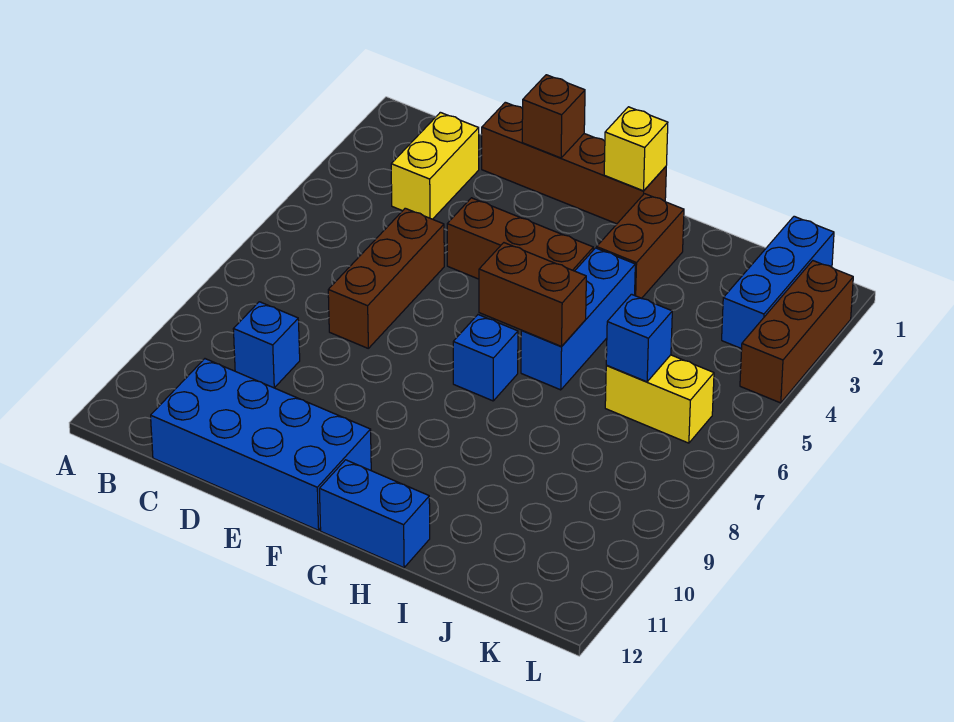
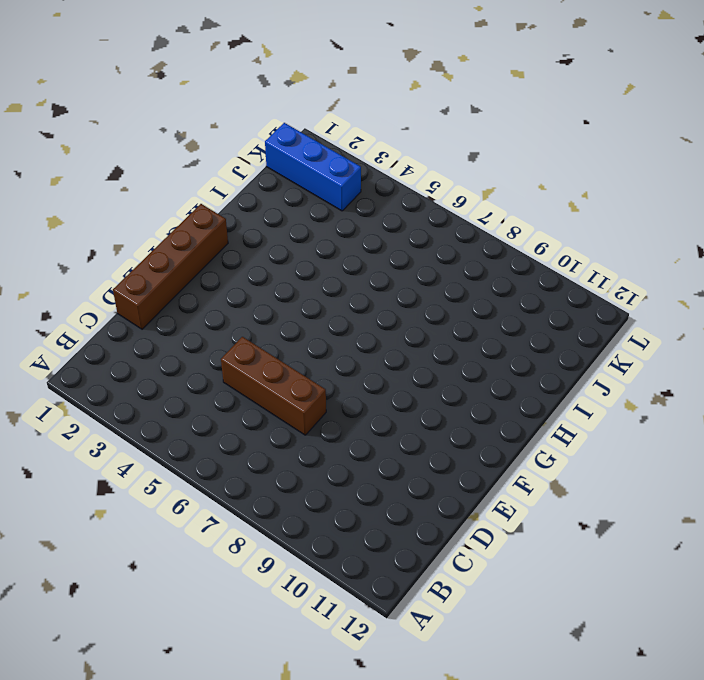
none -> yellow 1x2 brick [391,112,479,219]
none -> blue 1x1 brick [233,302,300,388]
none -> blue 2x4 brick [151,359,371,530]

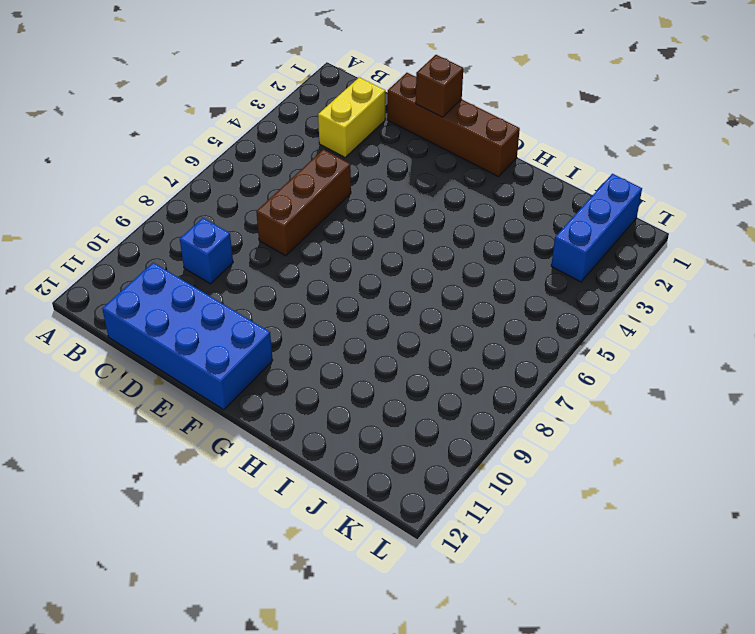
none -> brown 1x3 brick [447,198,593,279]
none -> blue 1x1 brick [453,315,518,401]
none -> blue 1x2 brick [319,460,430,568]

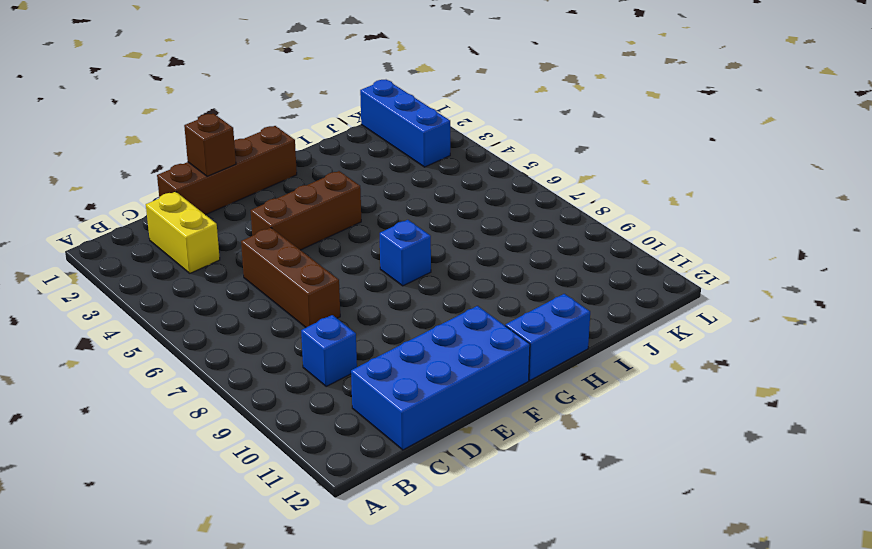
none -> brown 1x2 brick [597,194,684,298]
none -> blue 1x3 brick [521,248,635,390]
none -> yellow 1x2 brick [605,355,714,443]

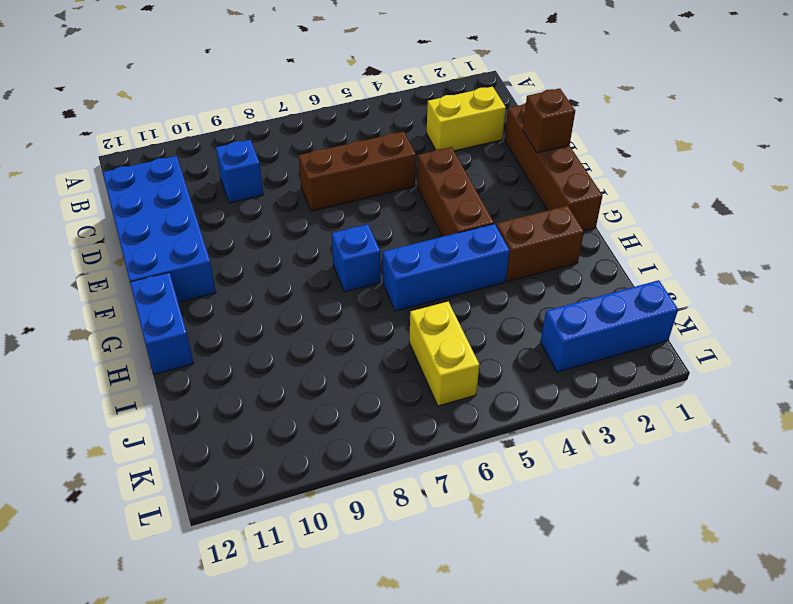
none -> brown 1x3 brick [740,261,853,403]
none -> yellow 1x1 brick [604,107,668,191]
none -> brown 1x2 brick [479,243,586,346]

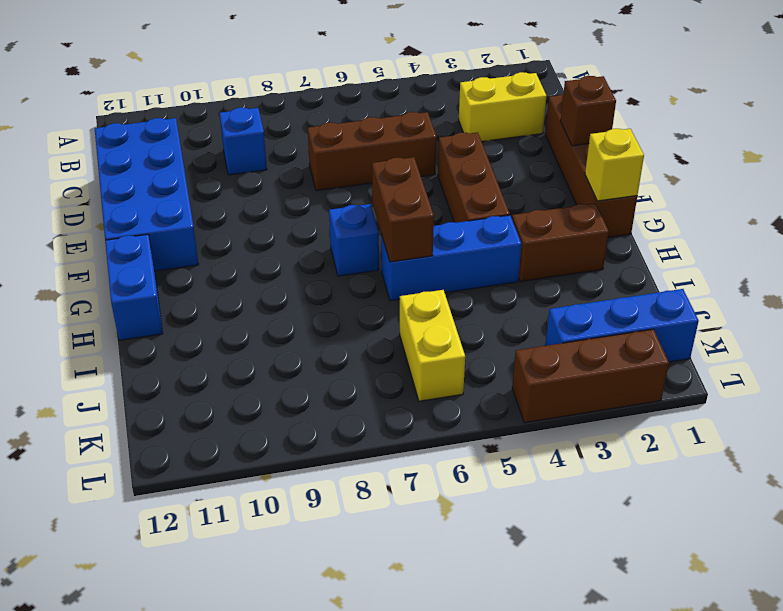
none -> blue 1x1 brick [606,294,672,382]

